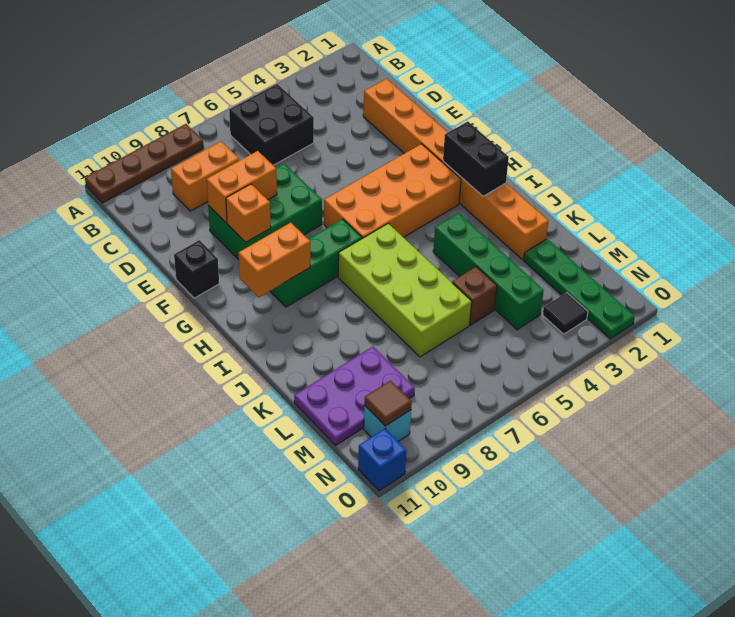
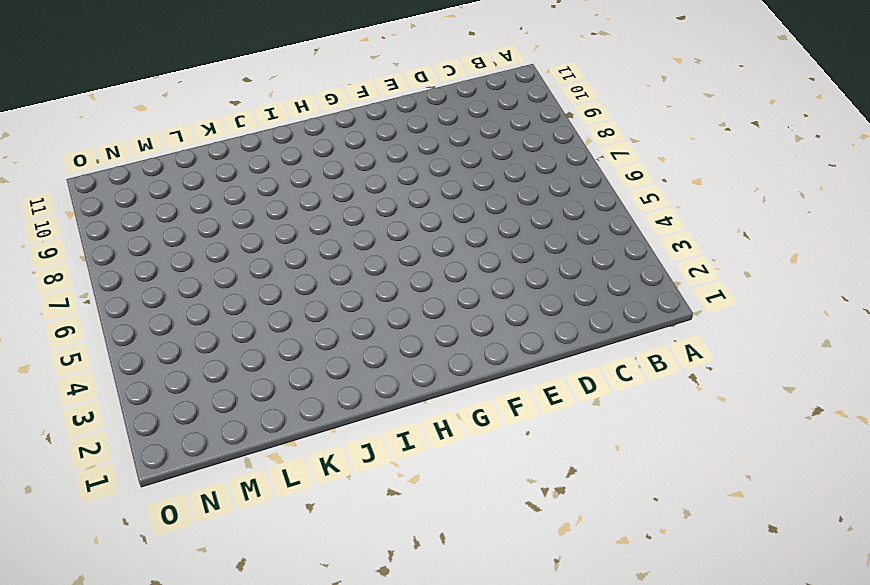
none -> brown 1x4 plate [85,124,203,203]
none -> black 2x2 brick [229,84,314,165]
none -> orange 1x2 brick [171,142,239,211]

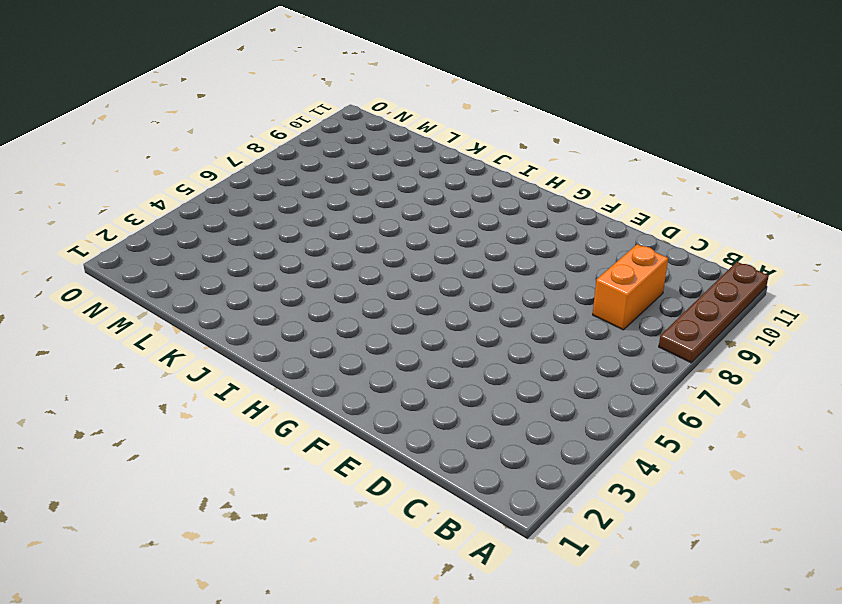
none -> black 2x2 brick [229,84,314,165]
none -> orange 1x8 brick [363,79,548,260]
none -> green 2x3 brick [208,164,322,260]

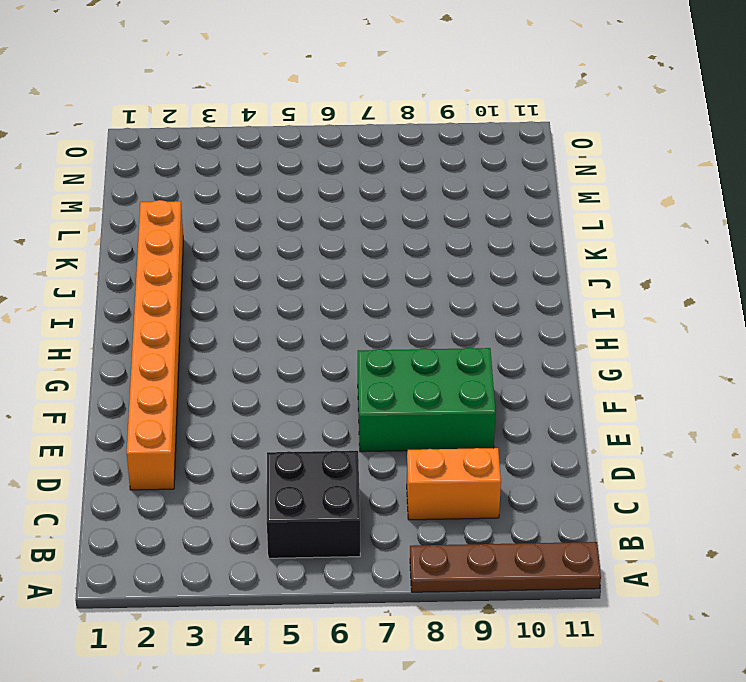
none -> black 1x1 brick [174,240,219,298]
none -> orange 2x4 brick [324,144,461,238]
none -> green 1x3 brick [270,219,362,307]

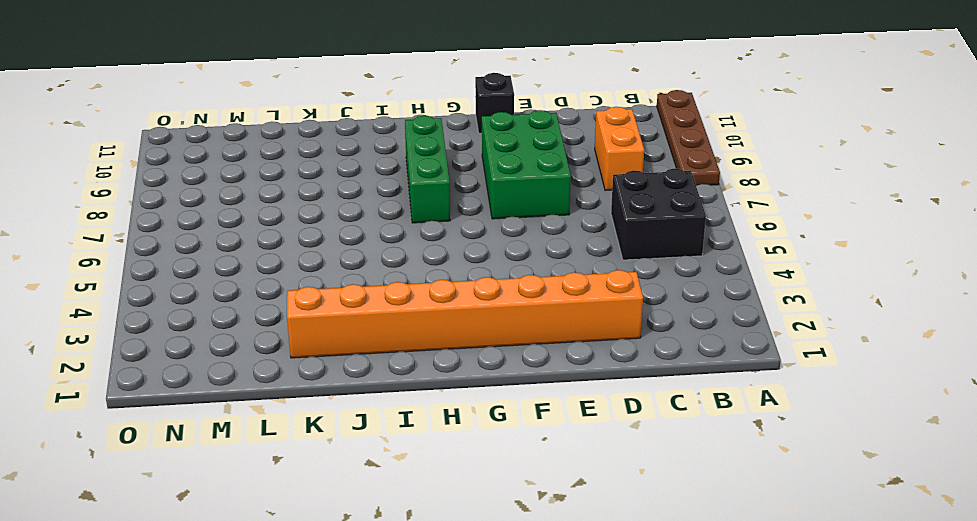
none -> orange 2x4 brick [324,144,461,238]
none -> lime 2x4 brick [338,223,472,357]
none -> green 1x4 brick [433,213,544,330]

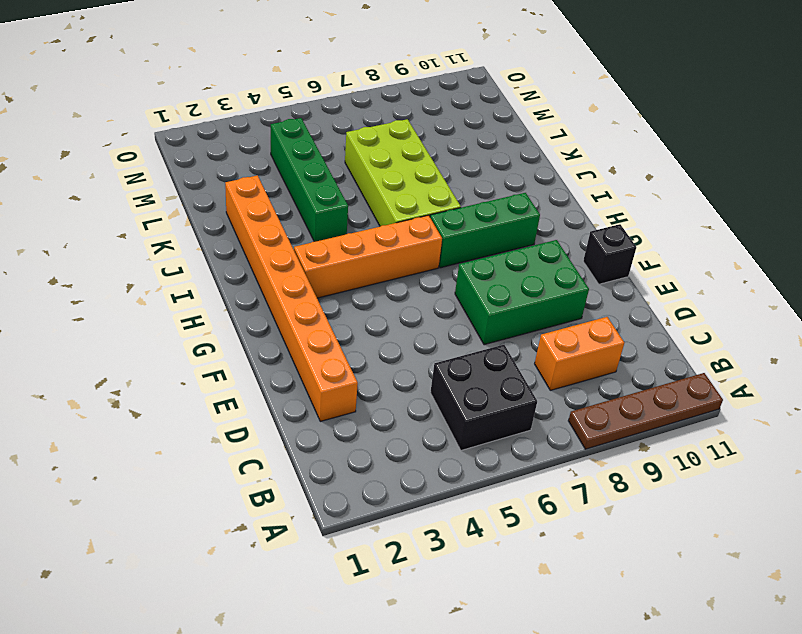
orange 1x4 brick [294,215,442,298] -> orange 2x4 brick [324,144,461,238]
none -> green 1x4 plate [524,239,635,339]
none -> brown 1x1 brick [452,267,497,325]
none -> purple 2x3 plate [294,347,415,445]

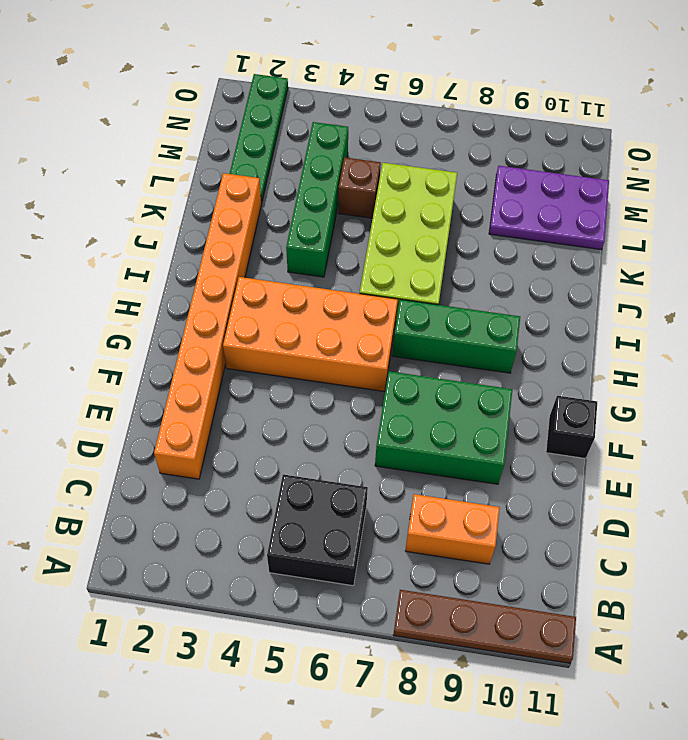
none -> black 1x1 tile [543,293,588,334]
none -> cyan 1x1 brick [364,405,411,441]
none -> blue 1x1 brick [358,429,406,491]

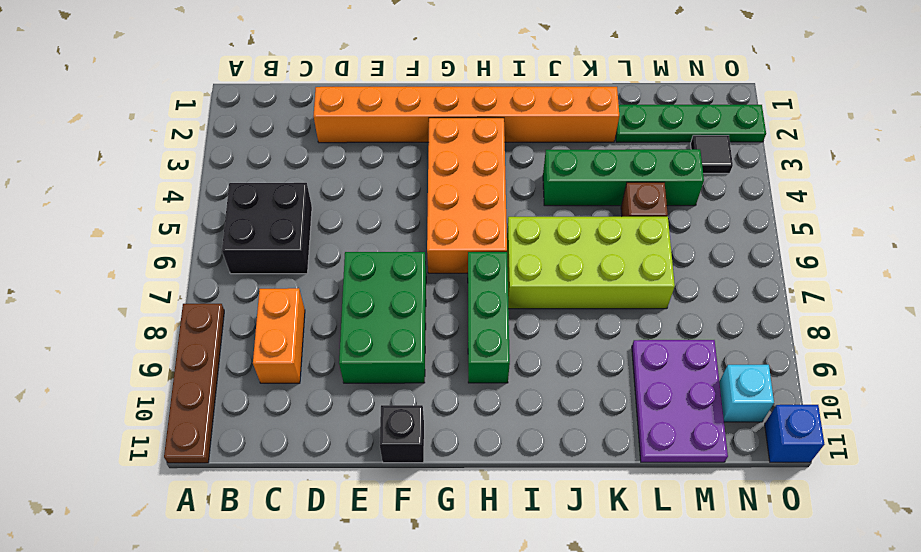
none -> orange 1x2 brick [207,151,277,223]
none -> orange 1x1 brick [226,184,271,242]
none -> black 1x2 brick [443,121,509,196]

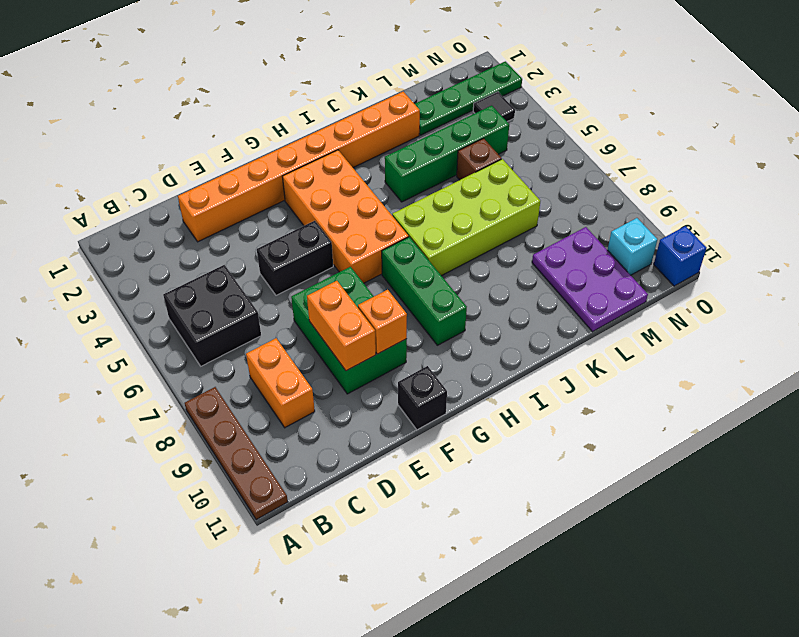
black 1x2 brick [257,221,333,295] -> black 1x2 brick moved to [443,121,509,196]
none -> orange 1x2 brick [239,223,310,297]
none -> brown 1x1 tile [364,381,412,426]

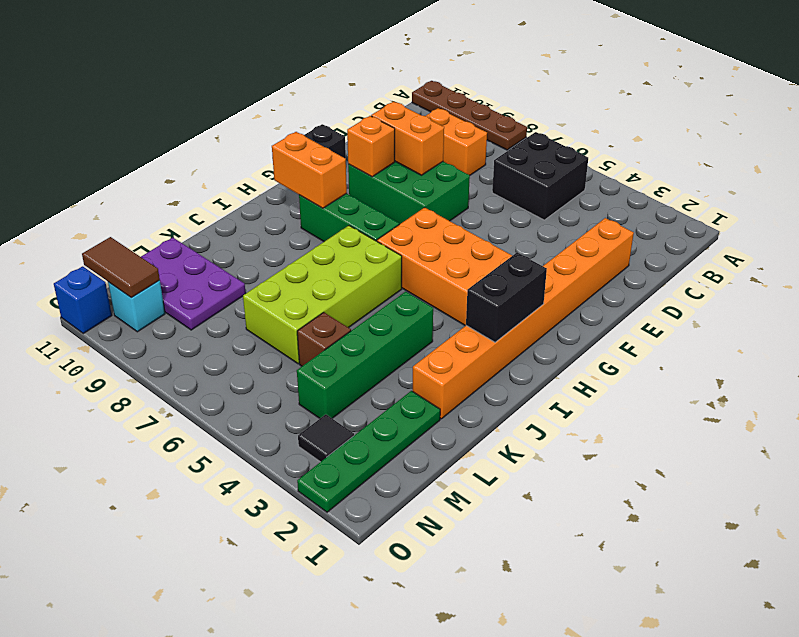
brown 1x2 tile [82,237,160,297] -> brown 1x1 tile [364,381,412,426]

